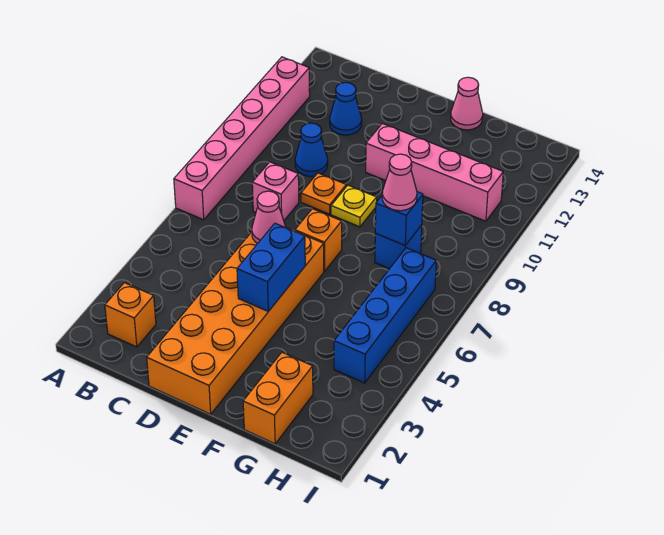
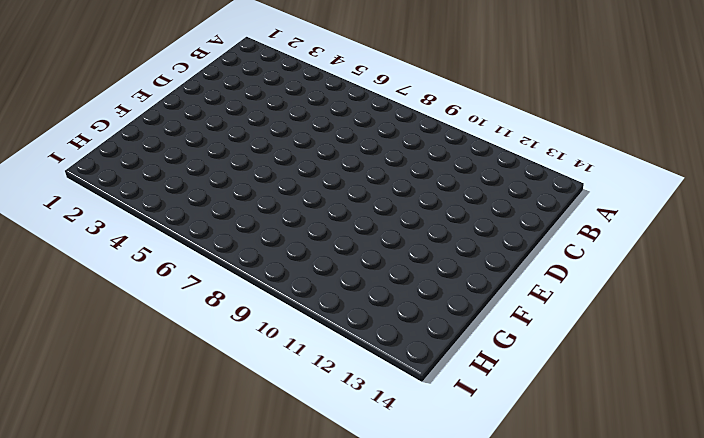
none -> pink 1x6 brick [174,57,310,220]
none -> orange 1x1 brick [105,283,156,347]
none -> pink 1x1 brick [252,162,299,220]

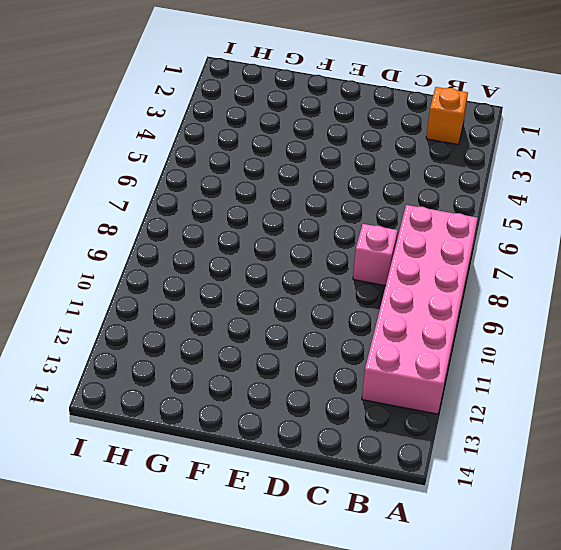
pink 2x6 brick [362,205,478,414] -> pink 1x6 brick [174,57,310,220]
none -> blue 1x1 cone [295,123,328,176]
none -> blue 1x1 cone [330,82,362,135]
none -> orange 2x6 brick [147,228,324,414]

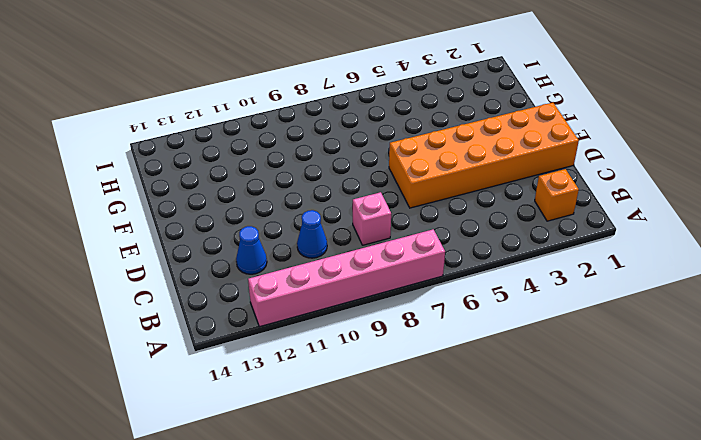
none -> orange 1x1 plate [301,173,346,214]
none -> orange 1x1 brick [295,209,342,271]
none -> yellow 1x1 plate [331,185,377,227]

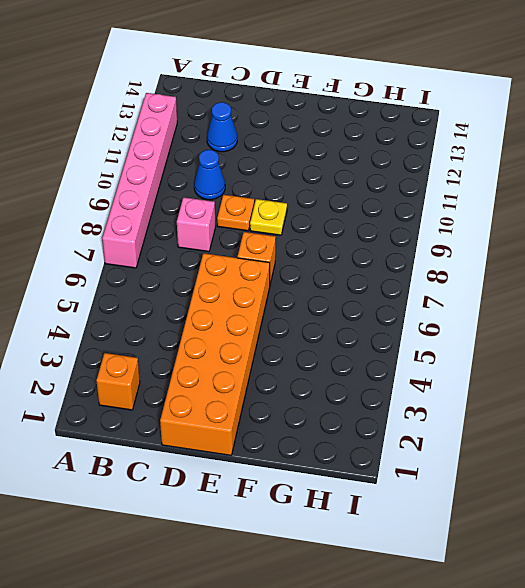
none -> pink 1x4 brick [366,124,503,221]
none -> pink 1x1 cone [451,77,483,130]
none -> orange 1x2 brick [243,352,313,444]

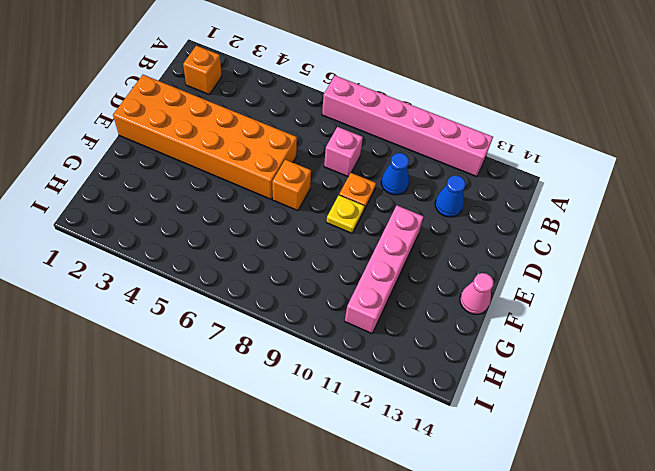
none -> orange 1x2 brick [243,352,313,444]
none -> blue 1x1 brick [375,225,422,269]
none -> blue 1x4 brick [334,248,436,383]

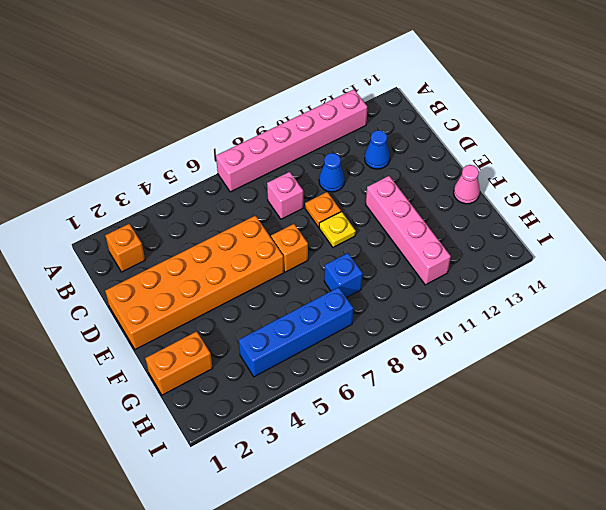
none -> pink 1x1 cone [252,191,286,244]
none -> blue 1x2 brick [237,223,305,311]
none -> blue 1x1 brick [375,192,423,245]

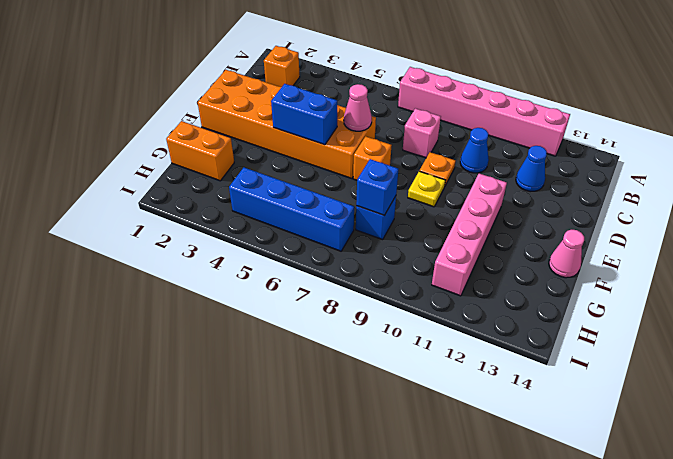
none -> pink 1x1 cone [382,154,417,211]

